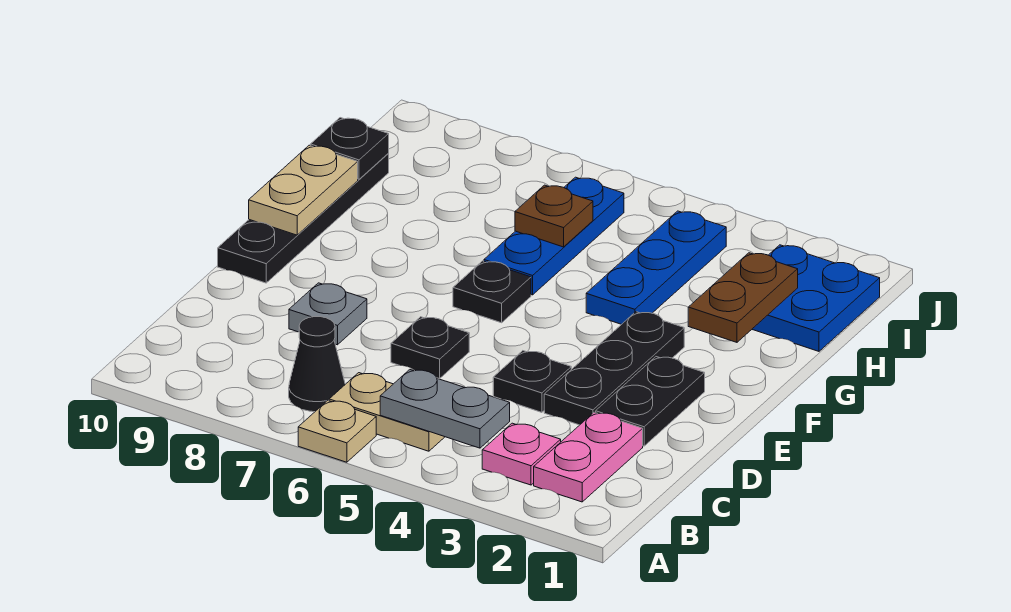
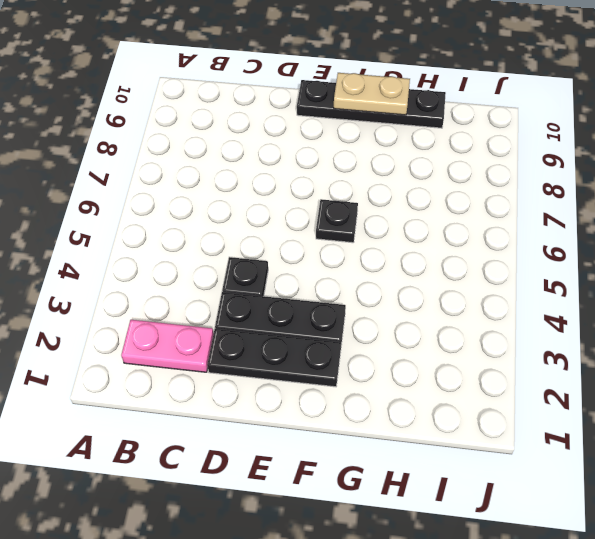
black 1x3 plate [207,329,341,387] -> black 1x2 plate [596,357,705,446]
none -> tan 1x1 plate [298,401,376,462]
none -> pink 1x1 plate [482,423,561,485]
none -> tan 1x2 plate [329,373,444,451]

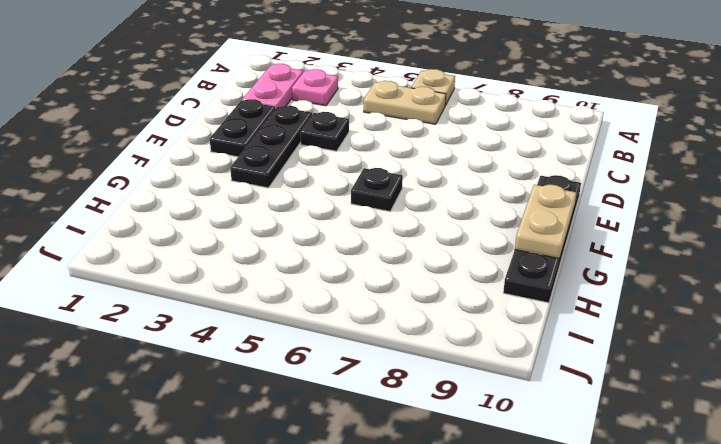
none -> black 1x1 cone [289,317,345,412]
none -> black 1x1 plate [391,317,469,379]
none -> grey 1x1 plate [289,283,367,345]

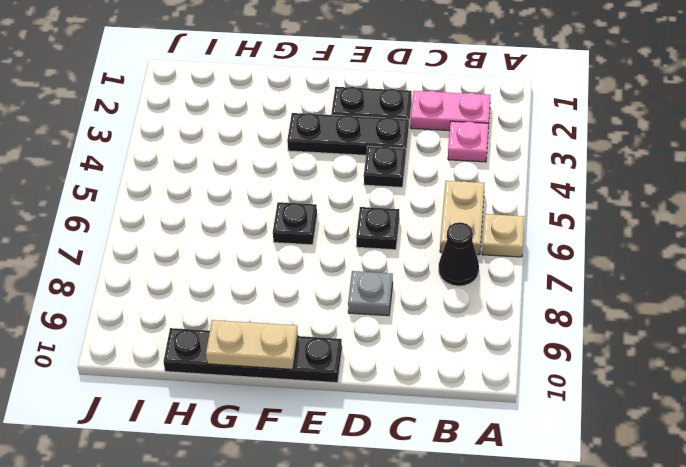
none -> blue 1x3 plate [586,211,726,324]
none -> blue 1x3 plate [484,177,624,295]
none -> blue 2x2 plate [752,245,880,351]

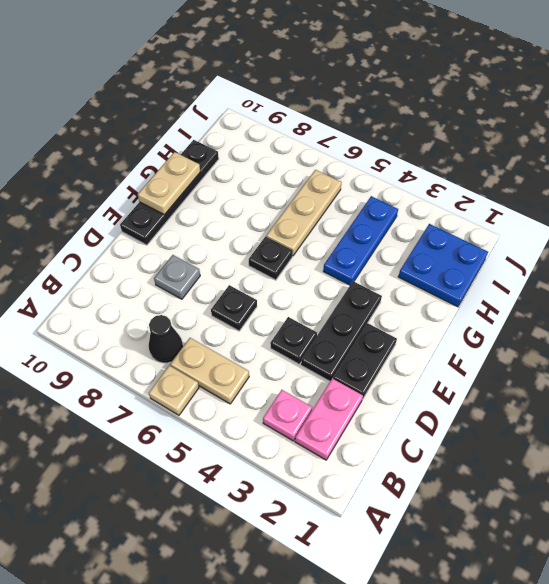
tan 1x3 plate [266,170,341,256] -> blue 1x3 plate [484,177,624,295]
none -> grey 1x2 plate [380,370,510,448]
none -> brown 1x2 plate [688,253,798,342]
none -> brown 1x1 plate [515,185,593,247]

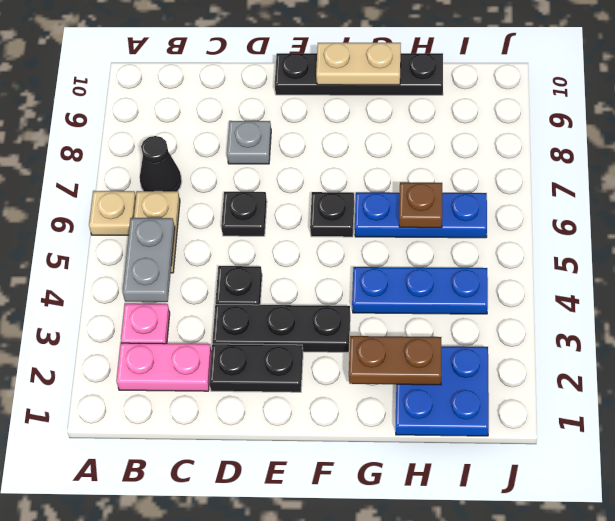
none -> black 1x1 plate [310,118,389,179]

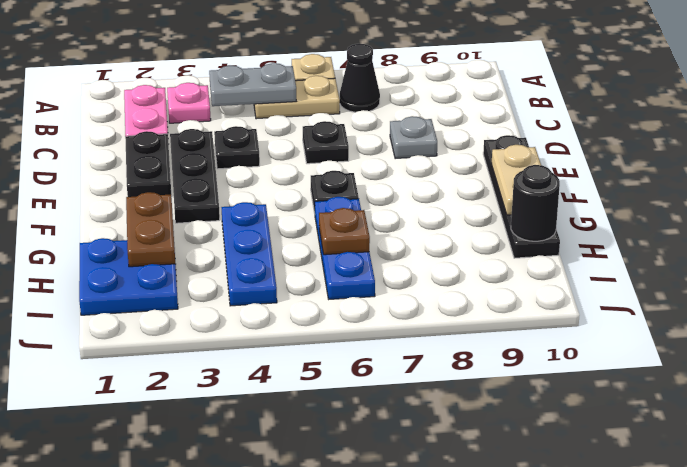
black 1x1 round brick [511,165,560,241] -> black 1x1 plate [310,118,389,179]

